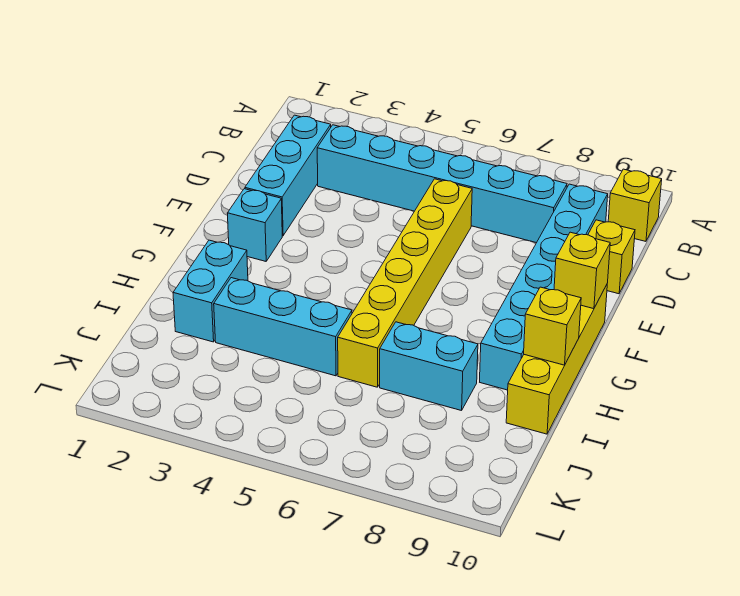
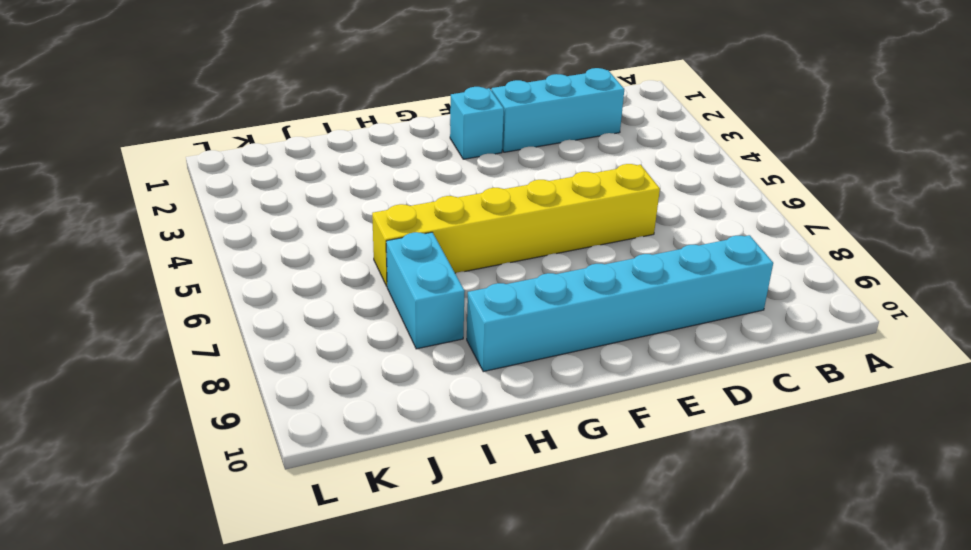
none -> yellow 1x1 brick [608,169,662,241]
none -> cyan 1x6 brick [317,125,567,243]
none -> yellow 1x1 brick [588,220,635,294]

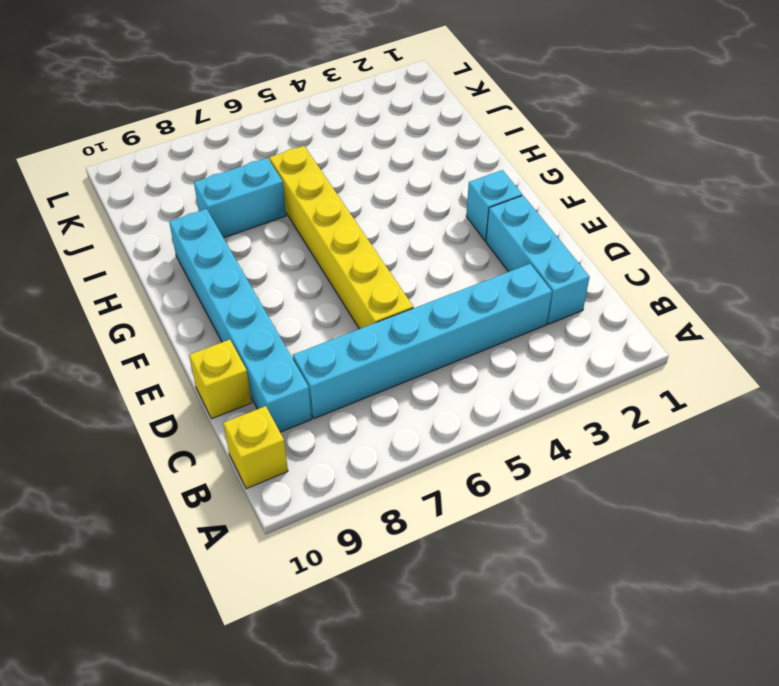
none -> yellow 1x4 brick [506,285,607,434]
none -> cyan 1x2 brick [173,240,248,342]
none -> cyan 1x3 brick [214,278,352,376]

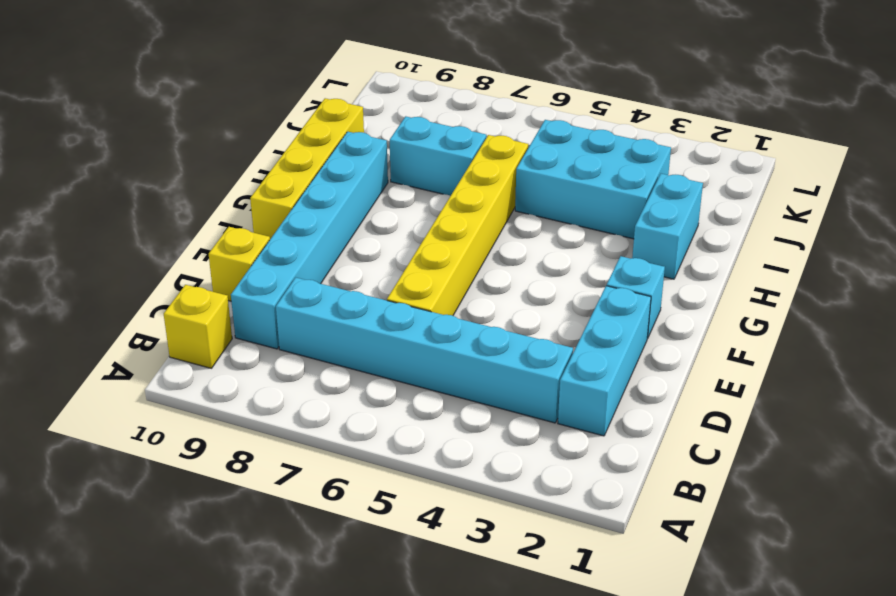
cyan 2x3 brick [515,120,671,239] -> cyan 1x3 brick [214,278,352,376]
none -> yellow 1x1 brick [554,232,610,309]
none -> yellow 1x1 brick [524,287,581,365]

